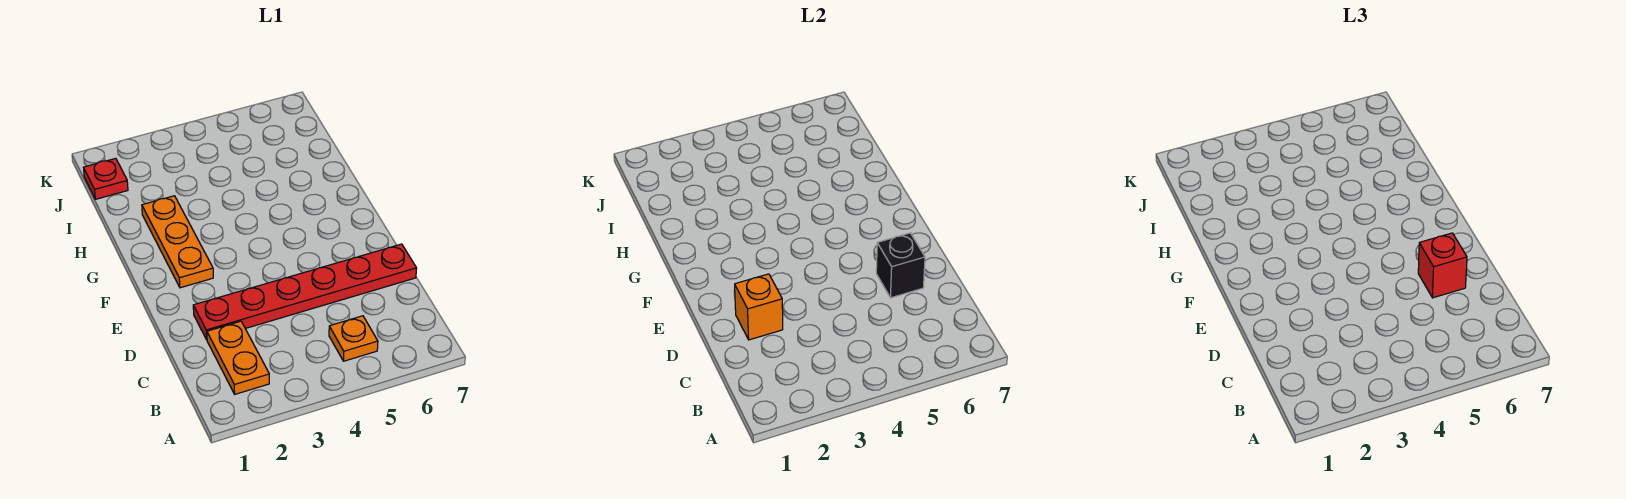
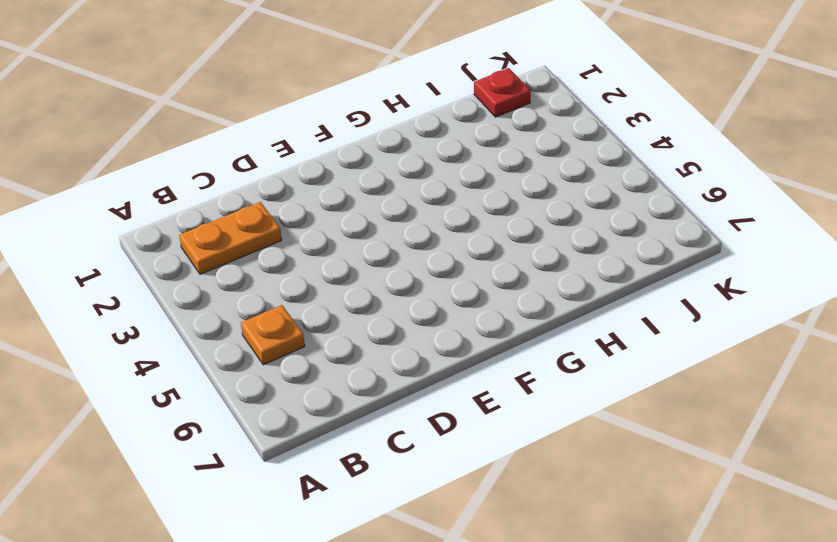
none -> red 1x6 plate [193,244,417,340]
none -> orange 1x3 plate [142,196,213,288]

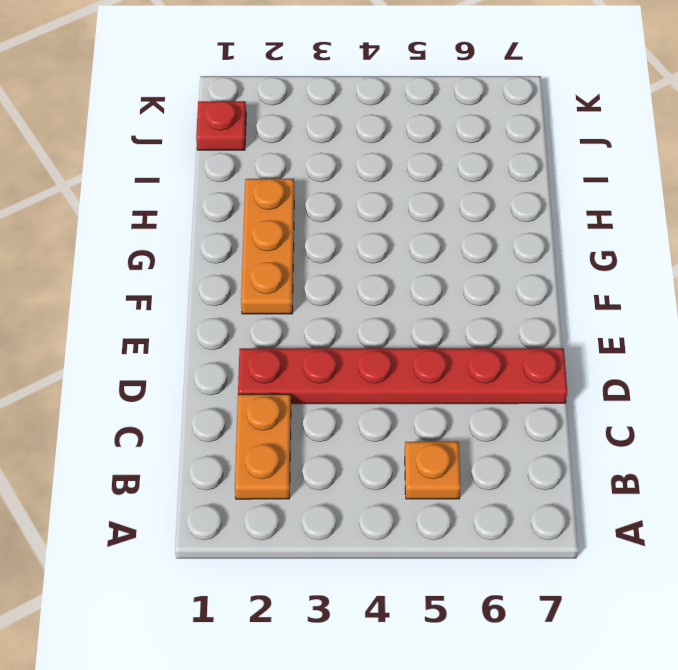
none -> orange 1x1 brick [735,274,783,340]
none -> black 1x1 brick [876,233,925,298]

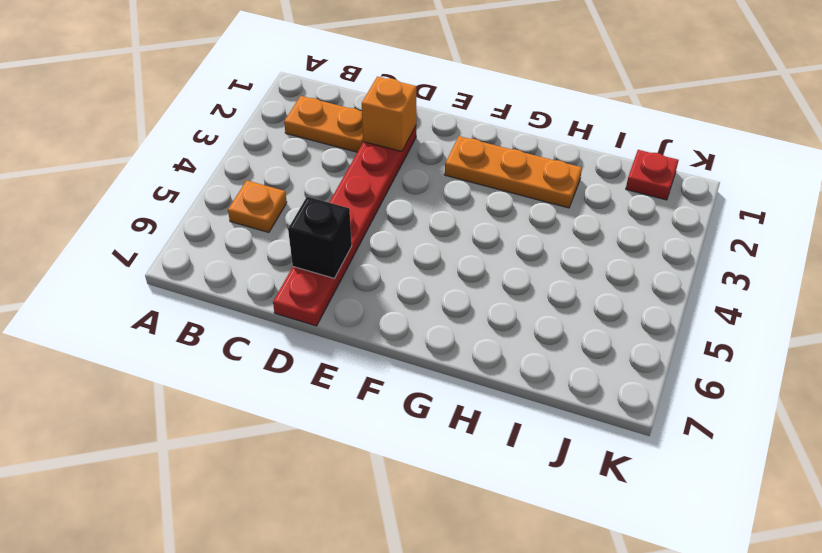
none -> red 1x1 brick [1418,233,1467,298]

